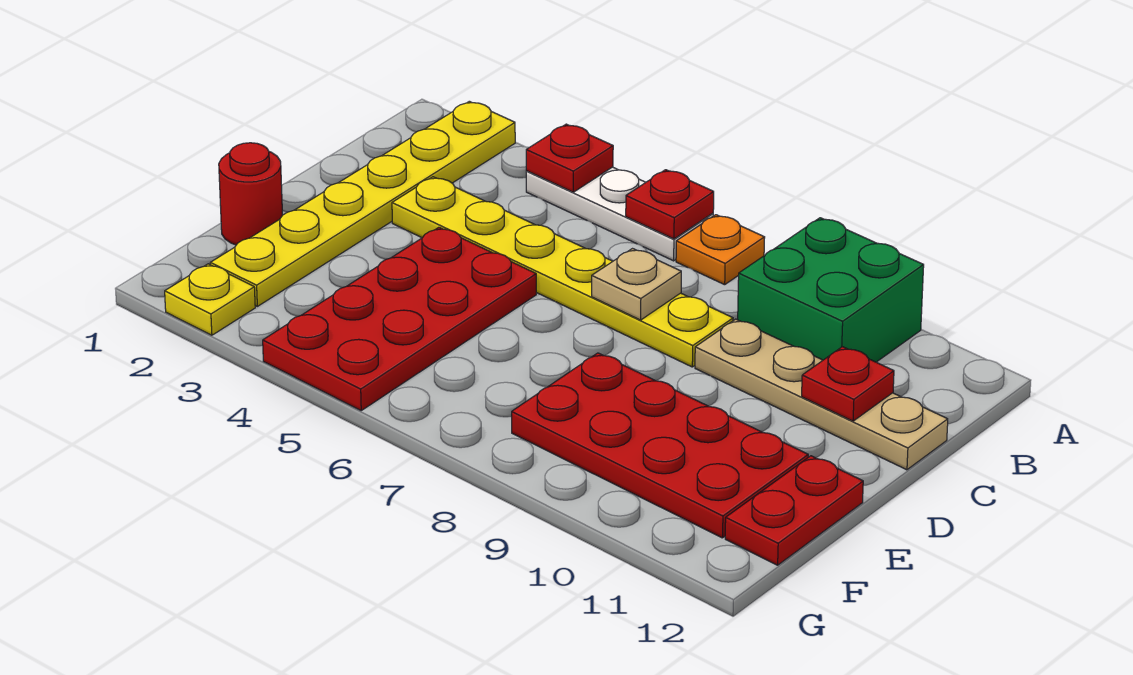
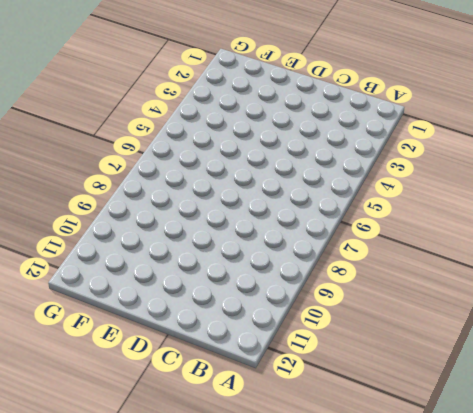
none -> yellow 1x6 plate [210,101,515,306]
none -> white 1x3 plate [526,167,713,261]
none -> orange 1x1 plate [676,215,765,285]

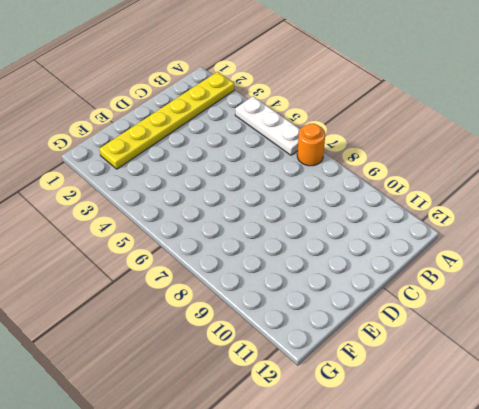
orange 1x1 round brick [297,124,325,166] -> orange 1x1 plate [676,215,765,285]
none -> green 2x2 brick [738,218,924,362]
none -> yellow 1x6 plate [392,177,733,367]
none -> tan 1x4 plate [695,319,948,470]

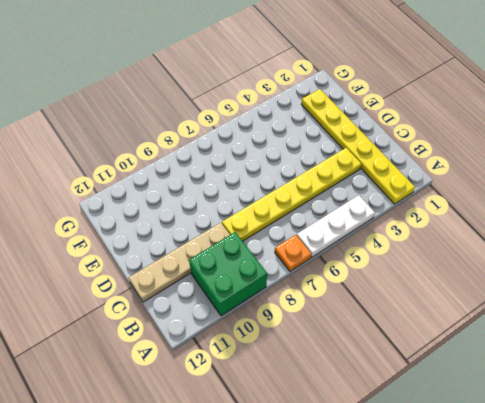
none -> red 2x4 plate [263,227,536,410]
none -> red 1x1 round brick [219,143,283,245]
none -> red 2x4 plate [512,353,808,538]

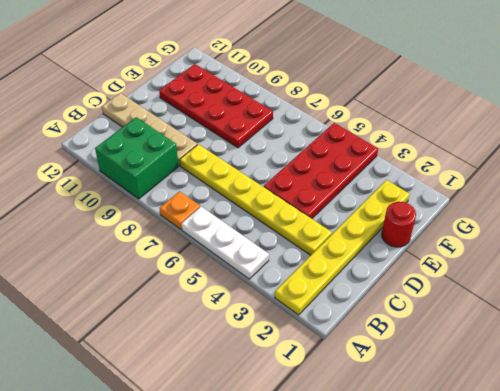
none -> red 1x2 plate [725,456,863,565]
none -> yellow 1x1 plate [165,264,255,335]
none -> red 1x1 plate [526,124,613,192]

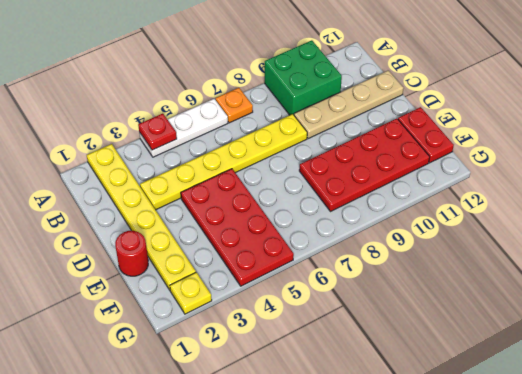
none -> red 1x1 plate [626,170,714,239]
none -> tan 1x1 plate [592,249,681,320]
none -> red 1x1 plate [802,347,894,421]

